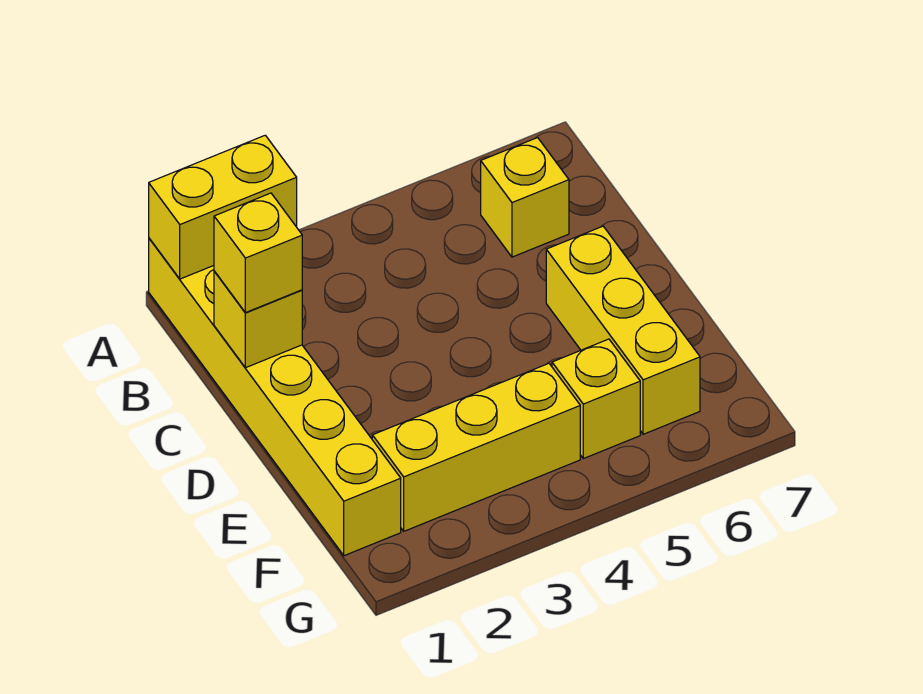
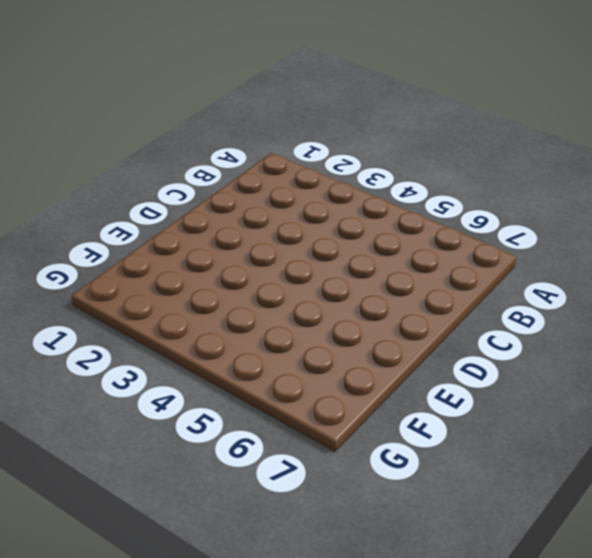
none -> yellow 1x6 brick [149,239,401,556]
none -> yellow 1x1 brick [481,138,569,257]

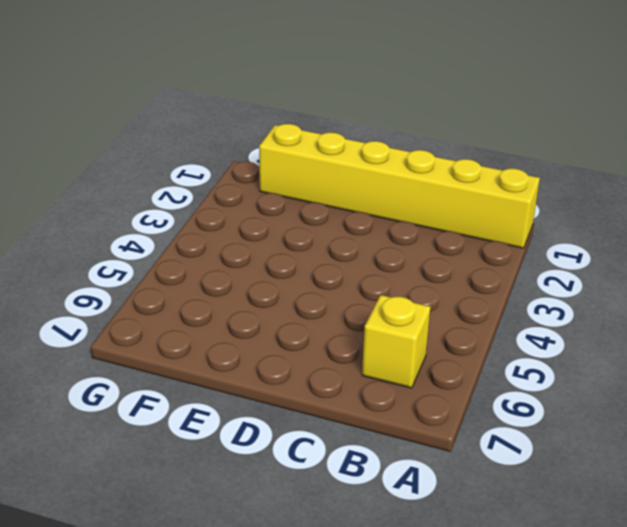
none -> yellow 1x3 brick [546,226,700,434]
none -> yellow 1x3 brick [372,363,580,531]

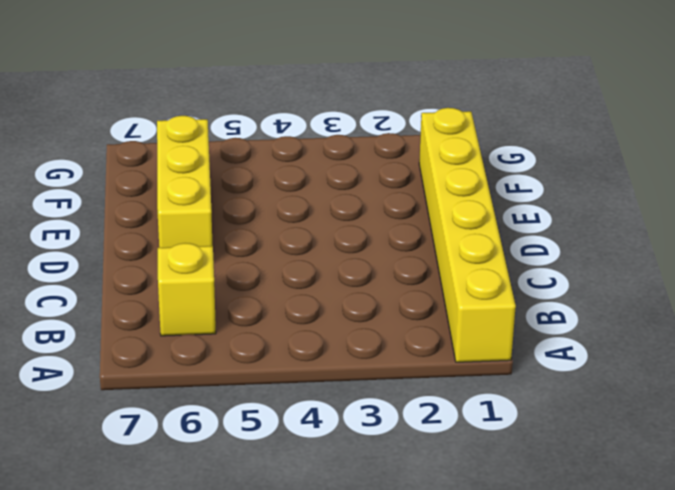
none -> yellow 1x3 brick [372,363,580,531]
none -> yellow 1x1 brick [552,339,640,459]

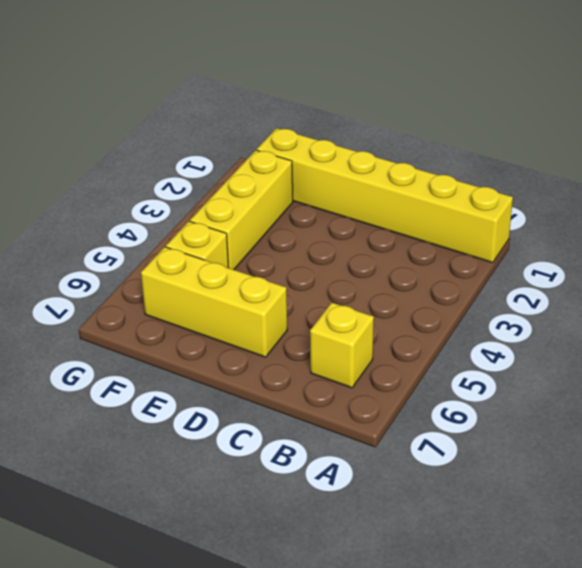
none -> yellow 1x2 brick [149,135,297,279]
none -> yellow 1x1 brick [214,271,302,368]

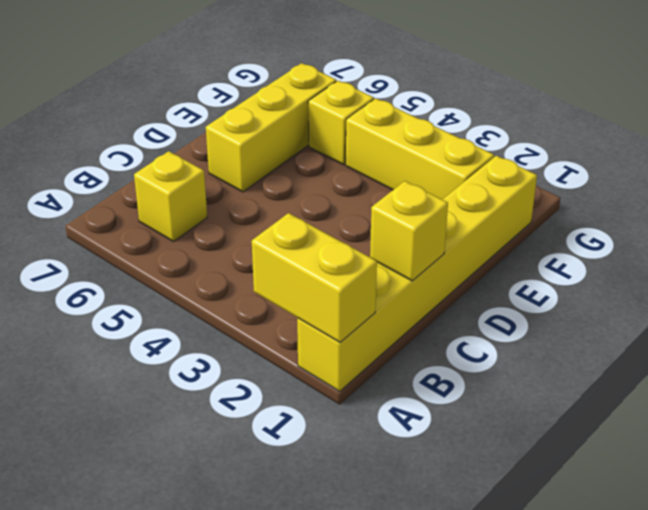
none -> yellow 1x1 brick [214,193,302,313]

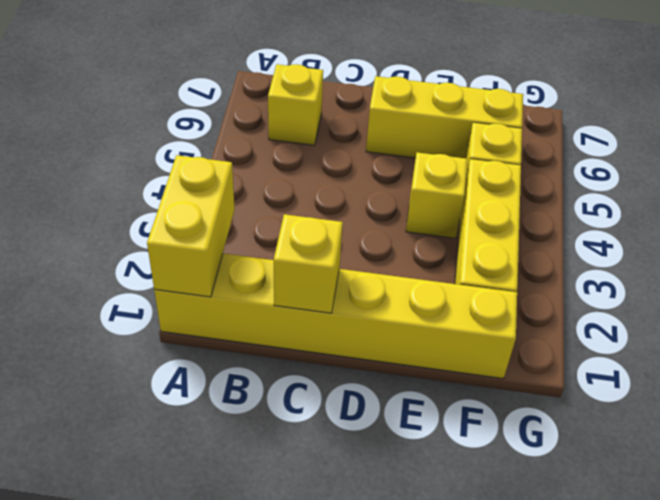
yellow 1x1 brick [406,152,467,238] -> yellow 1x1 brick moved to [214,193,302,313]

